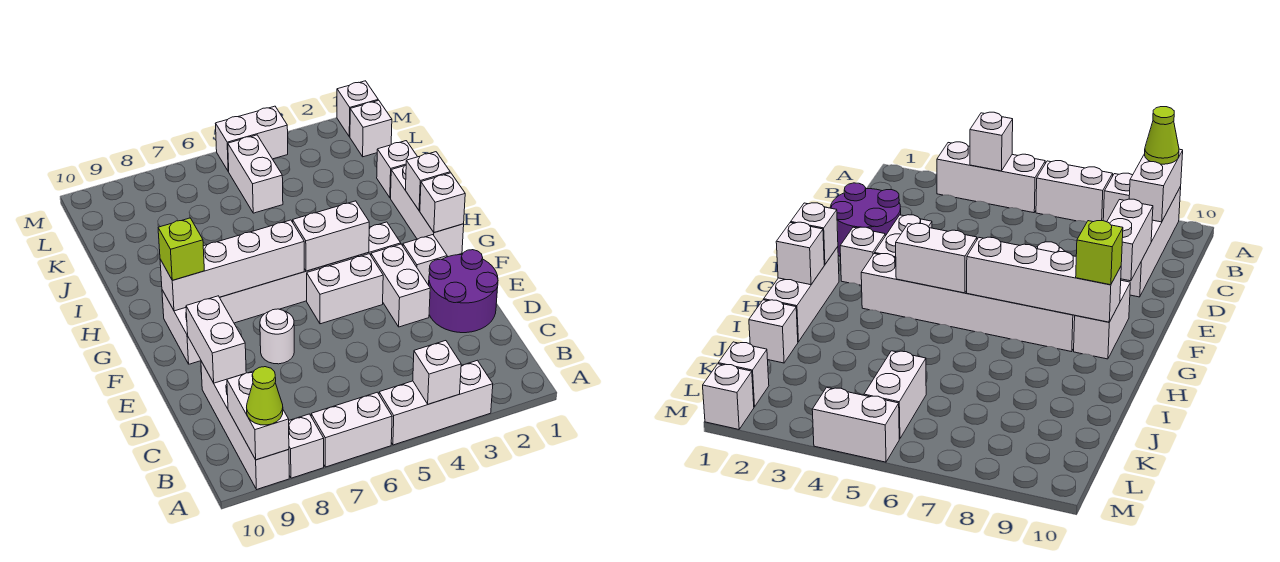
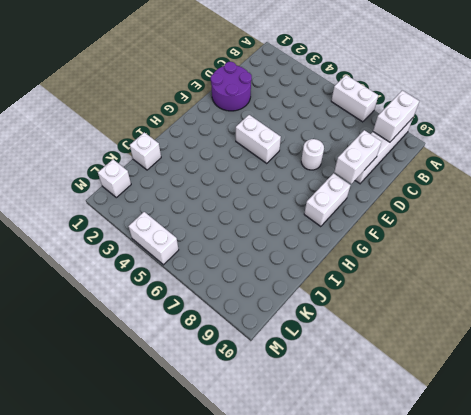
none -> white 1x3 brick [379,360,493,445]
none -> white 1x1 brick [289,414,324,478]
none -> white 1x2 brick [371,244,430,327]

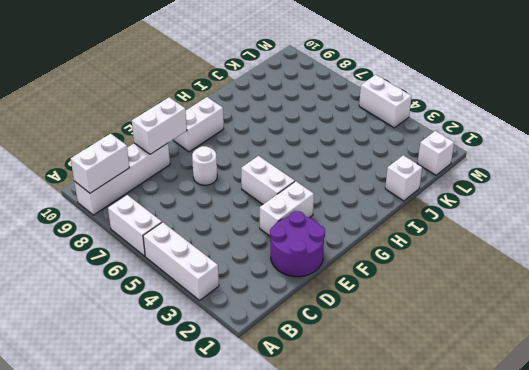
none -> white 1x1 brick [289,414,324,478]
none -> white 1x1 brick [403,235,447,285]
none -> white 1x3 brick [391,165,464,257]

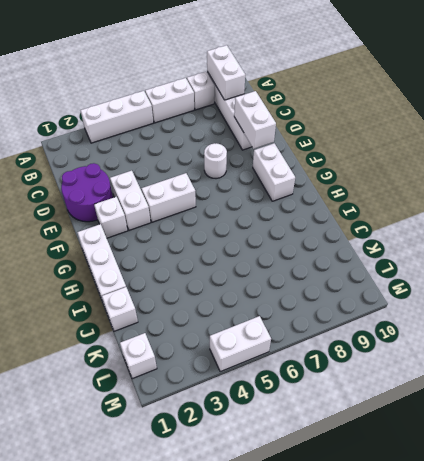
none -> white 1x6 brick [220,222,401,323]
none -> white 1x2 brick [228,135,283,213]
none -> white 1x1 brick [337,81,378,137]

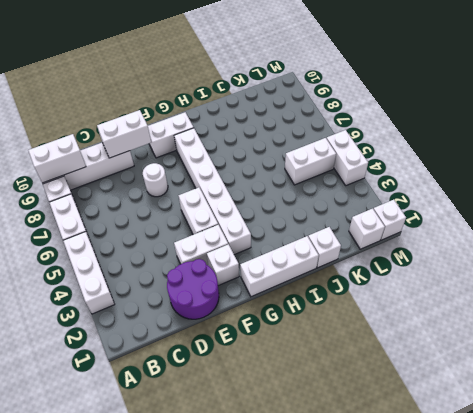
none -> white 1x1 brick [413,341,461,404]
none -> white 1x1 brick [420,173,465,233]
none -> white 1x2 brick [293,201,369,271]

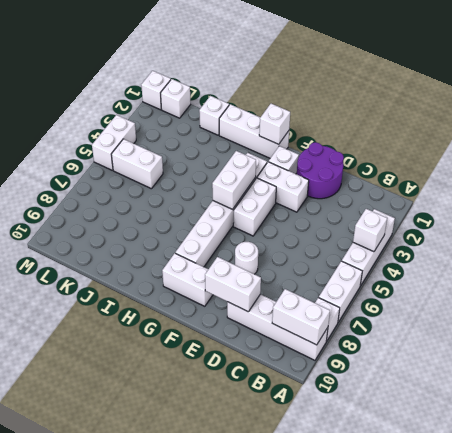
none -> white 1x4 brick [160,220,304,311]
none -> white 1x1 brick [405,152,450,211]
none -> lime 1x1 cone [247,367,283,425]

